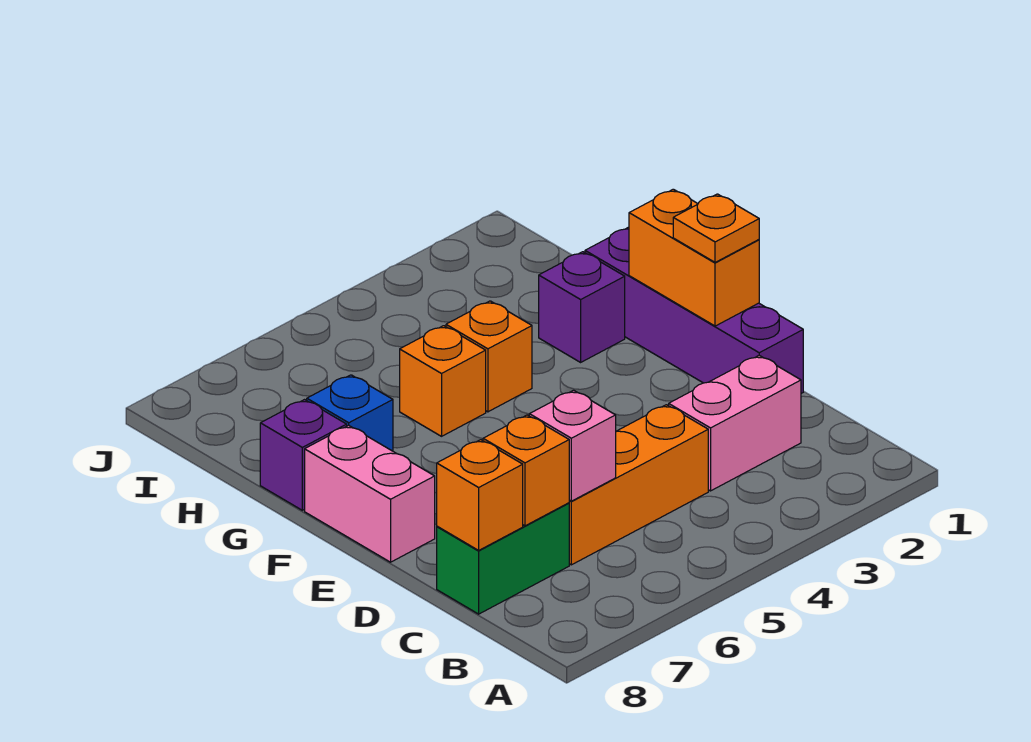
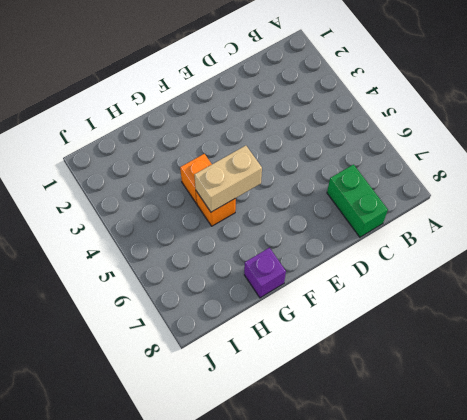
tan 1x2 brick [194,146,262,212] -> none
none -> pink 1x2 brick [669,356,801,491]
none -> orange 1x3 brick [569,405,708,565]
none -> purple 1x4 brick [585,227,803,393]

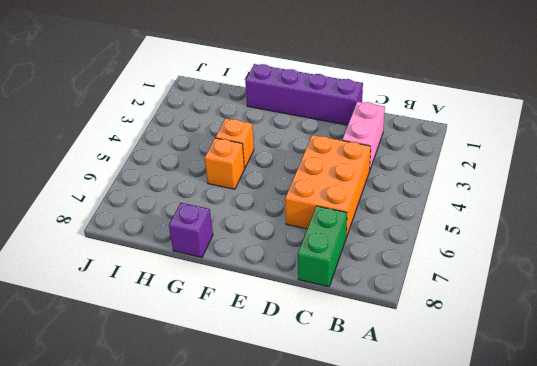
orange 2x3 brick [285,135,371,237] -> orange 1x3 brick [569,405,708,565]
none -> pink 1x2 brick [305,425,435,562]
none -> purple 1x1 brick [539,252,625,362]
none -> blue 1x1 brick [307,375,393,451]

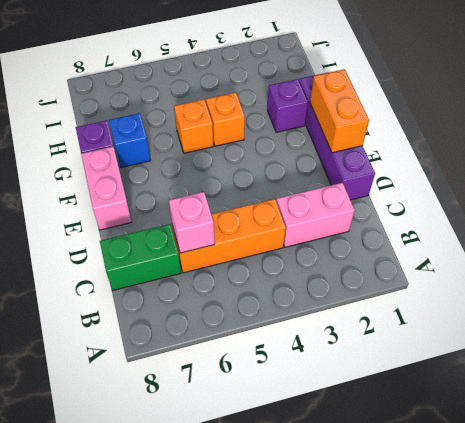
none -> orange 1x1 brick [483,415,569,526]
none -> orange 1x1 brick [437,440,523,550]
none -> orange 1x1 plate [673,194,759,262]

